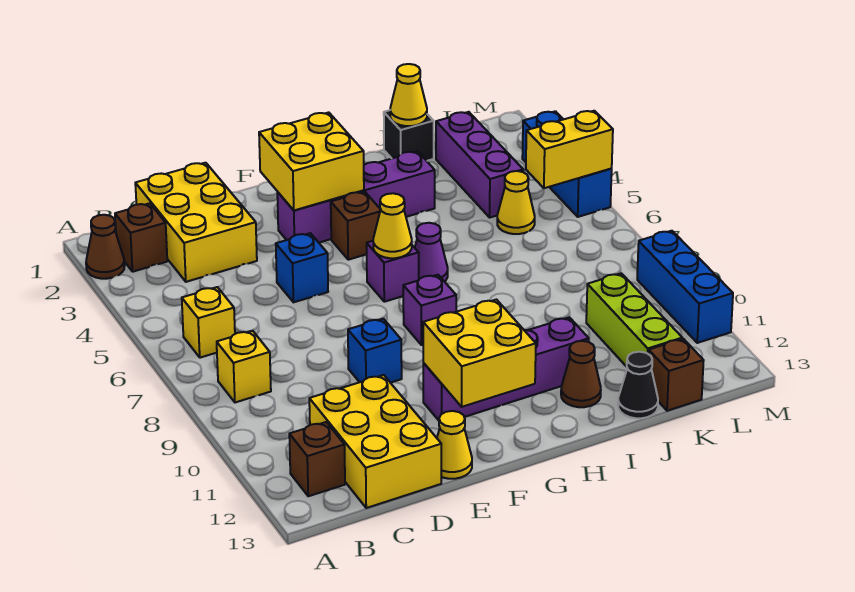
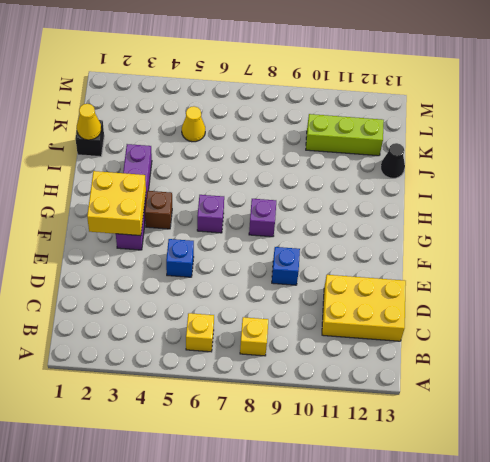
none -> brown 1x1 cone [86,215,125,279]
none -> brown 1x1 brick [115,203,167,272]
none -> brown 1x1 brick [289,422,345,496]
none -> yellow 2x3 brick [135,163,257,282]

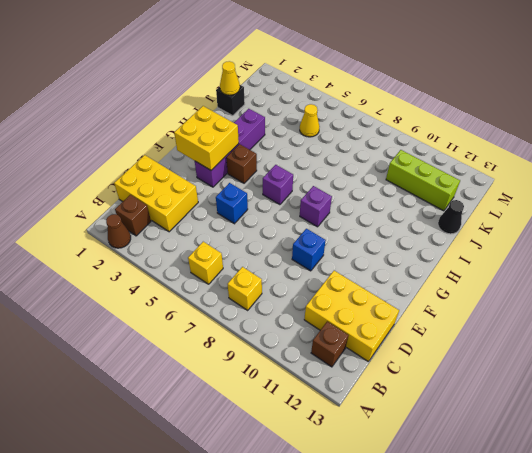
none -> yellow 1x1 cone [437,411,472,479]
none -> purple 1x4 brick [423,317,589,420]
none -> purple 1x1 cone [415,223,448,282]
none -> brown 1x1 cone [561,341,601,407]

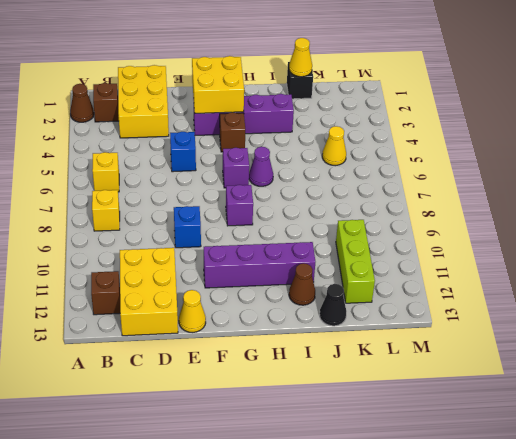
none -> purple 1x3 brick [436,112,523,217]
none -> brown 1x1 brick [649,339,704,411]
none -> blue 1x3 brick [522,111,612,217]
none -> blue 1x3 brick [637,231,733,343]

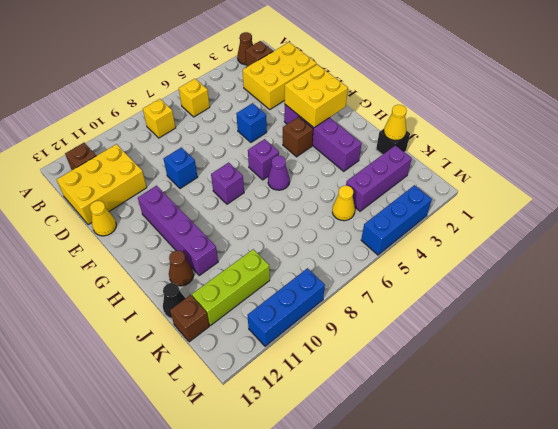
none -> yellow 2x2 brick [423,300,536,407]
none -> yellow 1x1 cone [373,193,412,258]
none -> yellow 1x2 brick [526,111,613,188]

